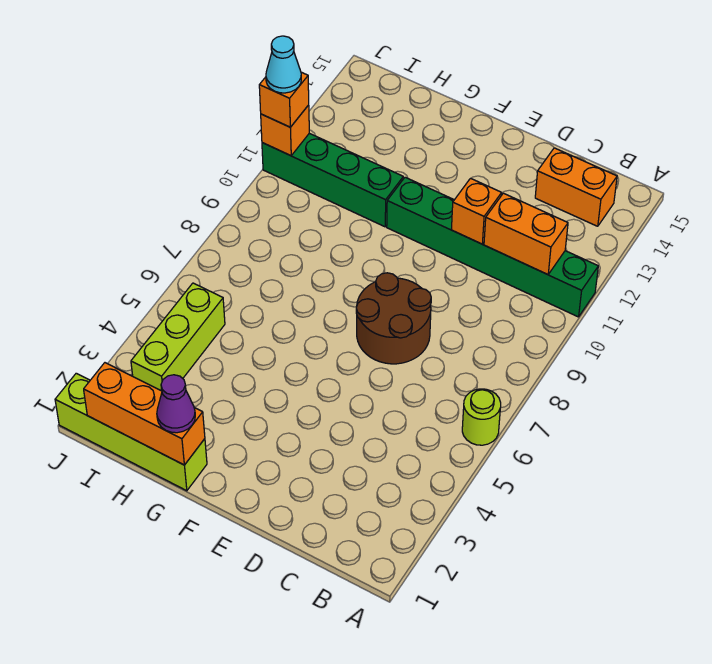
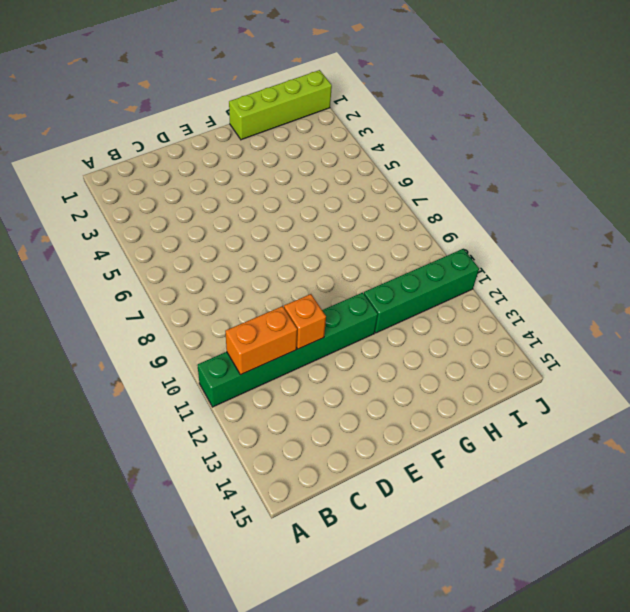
none -> lime 1x1 round brick [462,389,501,445]
none -> orange 1x2 brick [535,148,617,226]
none -> brown 2x2 round brick [356,273,431,364]

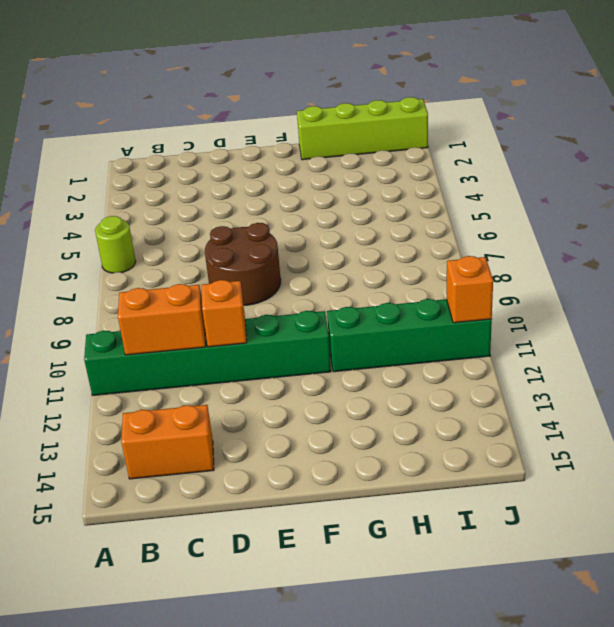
none -> lime 1x3 brick [131,283,225,391]
none -> orange 1x3 brick [84,363,205,465]
none -> purple 1x1 cone [157,375,195,433]

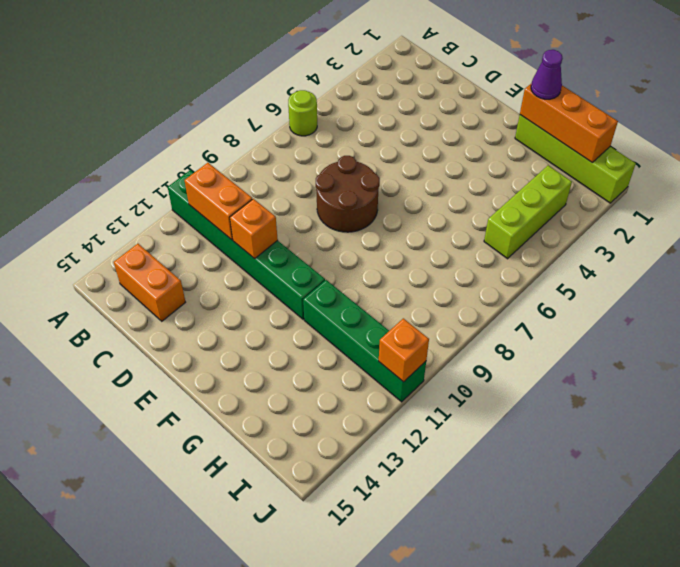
none -> orange 1x1 brick [259,72,309,127]
none -> cyan 1x1 cone [266,36,301,93]

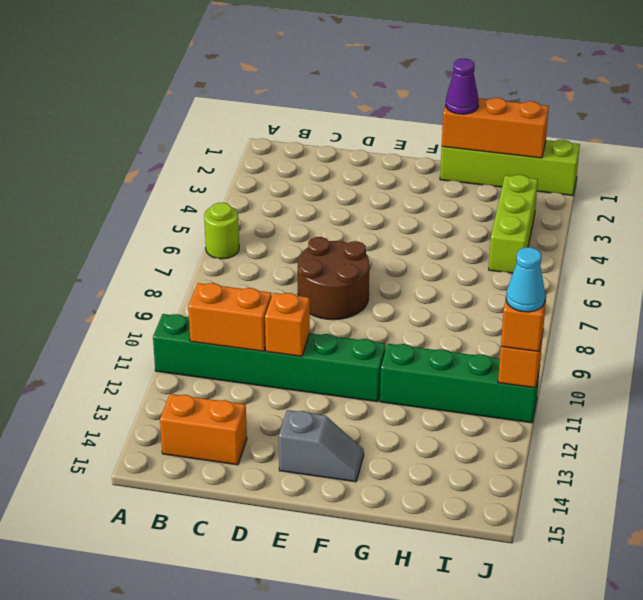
grey 1x2 slope [279,410,364,482] -> none

